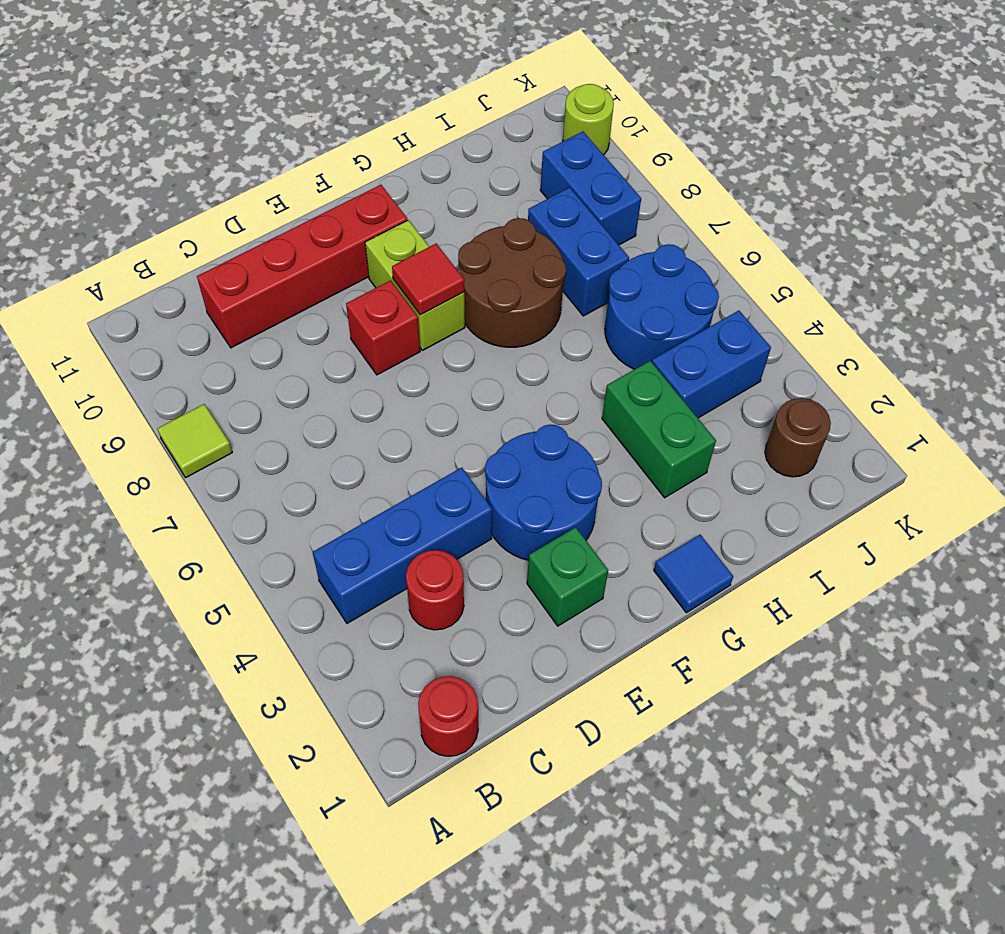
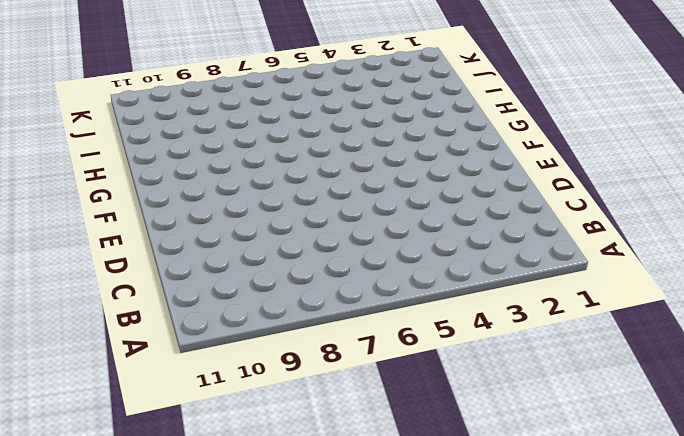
none -> lime 1x1 tile [157,404,232,478]
none -> red 1x1 round brick [418,676,478,756]
none -> blue 1x3 brick [313,468,492,623]

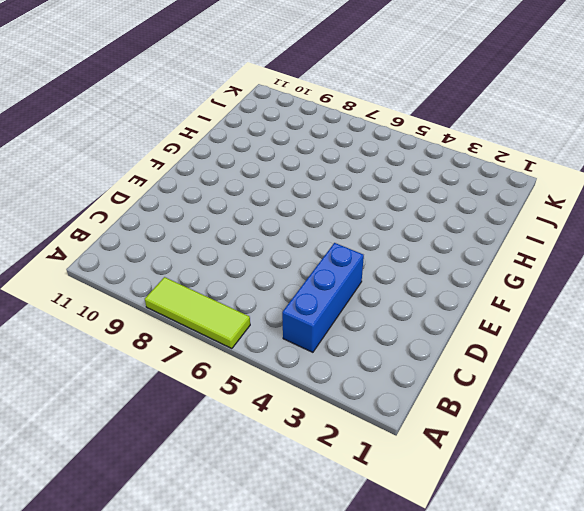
lime 1x3 tile [145,277,250,349] -> lime 1x1 tile [157,404,232,478]
none -> red 1x1 round brick [418,676,478,756]
none -> red 1x1 round brick [406,550,464,630]
none -> red 1x4 brick [197,185,407,348]

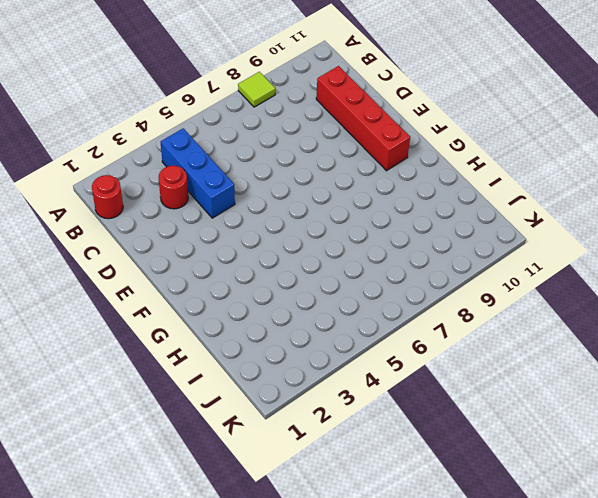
none -> green 1x1 brick [527,527,608,626]
none -> blue 2x2 round brick [485,425,602,560]
none -> red 1x1 brick [346,280,420,375]

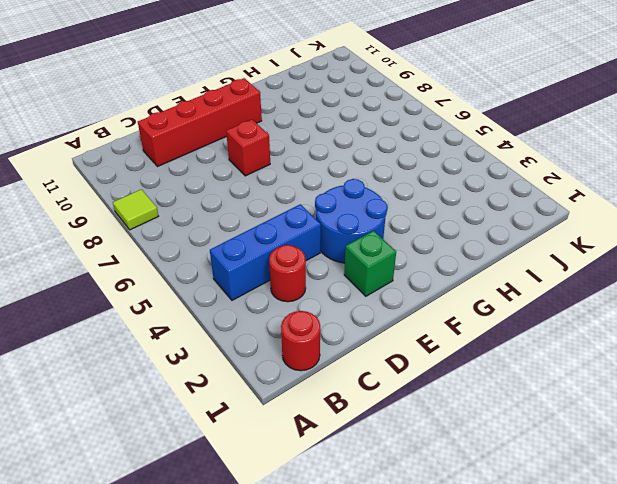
none -> lime 1x2 brick [365,220,465,350]
none -> blue 1x1 tile [654,535,733,613]
none -> brown 2x2 round brick [458,218,566,347]

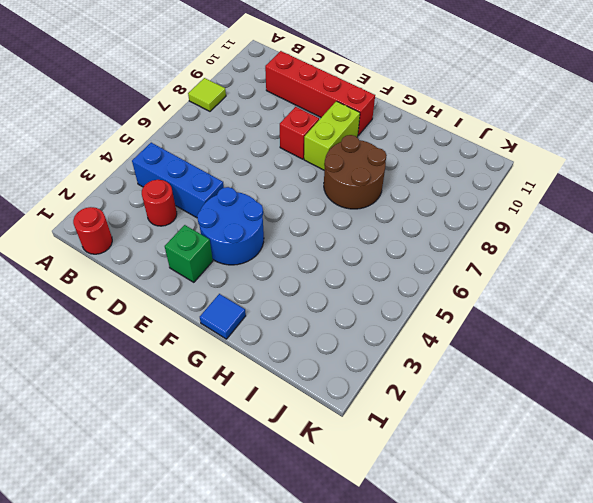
none -> green 1x2 brick [602,361,716,498]
none -> blue 1x2 brick [652,311,771,418]
none -> blue 2x2 round brick [605,244,719,369]

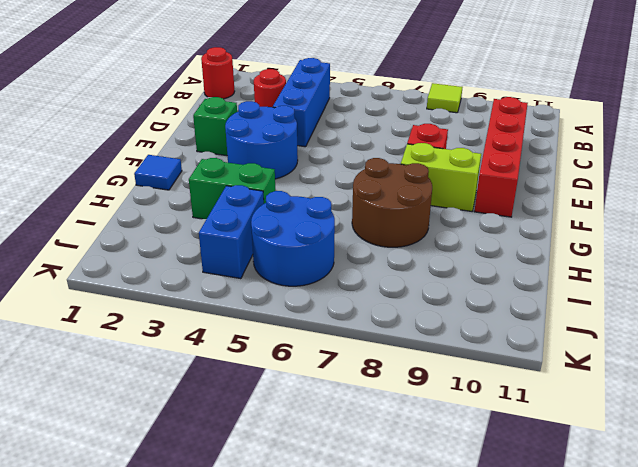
none -> blue 1x2 brick [528,187,629,316]
none -> brown 1x1 round brick [765,398,831,477]
none -> blue 1x2 brick [540,132,641,245]

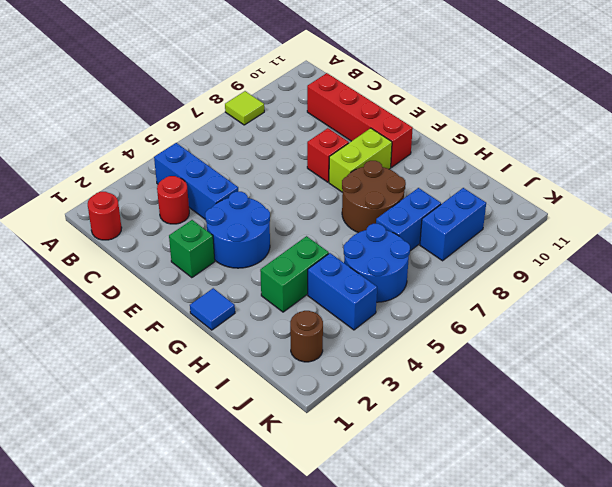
none -> lime 1x1 round brick [563,84,614,155]
none -> red 1x1 tile [392,244,464,315]

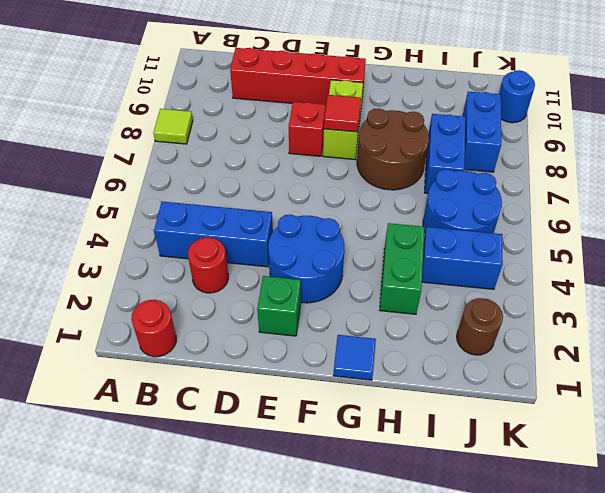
blue 1x1 round brick [499,70,535,123] -> lime 1x1 round brick [563,84,614,155]

